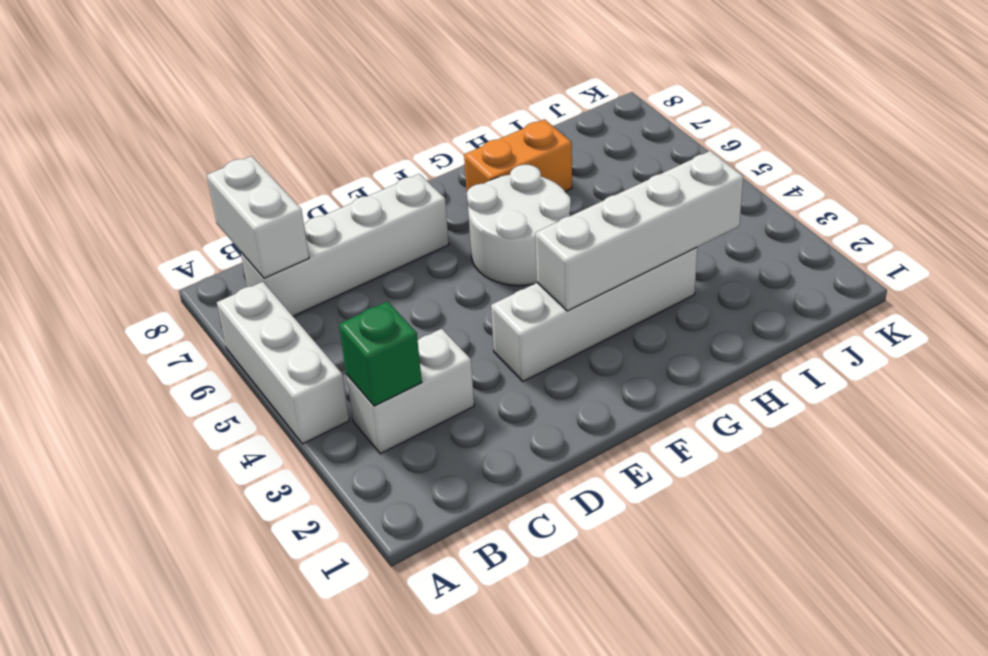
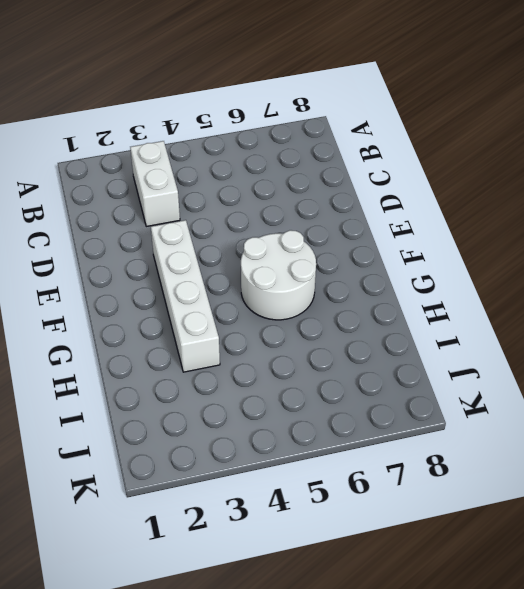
none -> white 1x3 brick [217,282,349,444]
none -> white 1x4 brick [241,174,449,316]

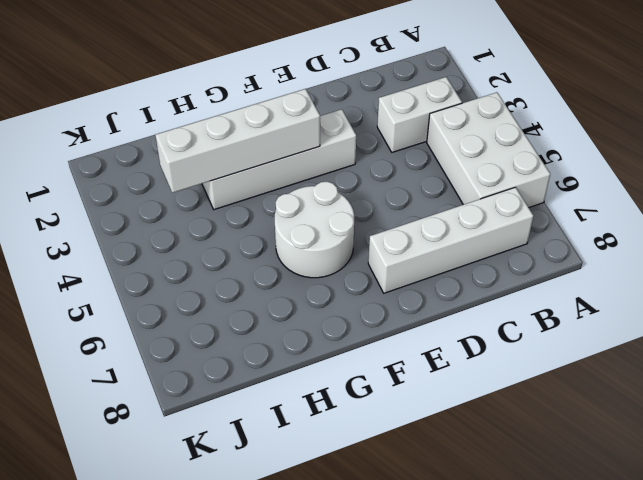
white 2x3 brick [427,92,550,208] -> white 1x3 brick [217,282,349,444]
none -> orange 1x2 brick [464,119,572,192]
none -> green 1x1 brick [339,301,422,406]

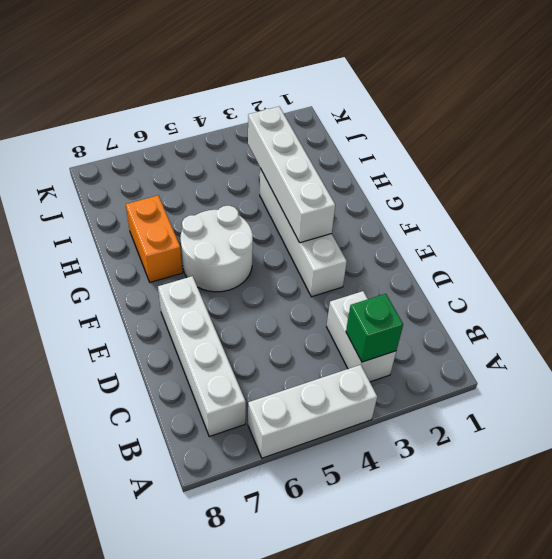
none -> white 1x2 brick [207,156,309,278]

